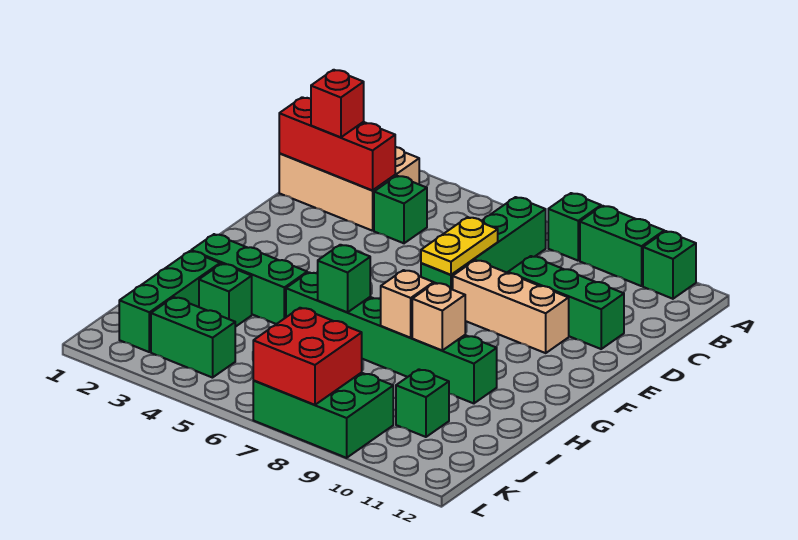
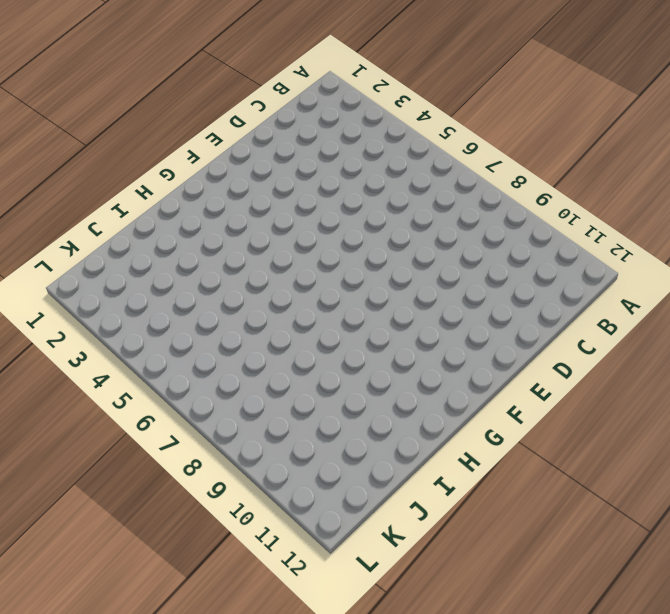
none -> green 1x1 brick [548,193,601,261]
none -> green 1x2 brick [580,206,664,286]
none -> green 1x1 brick [643,231,696,299]

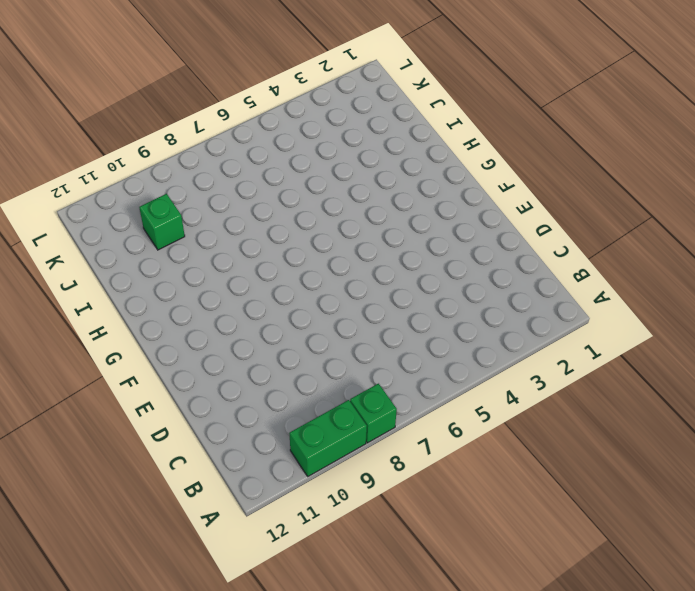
none -> green 1x1 brick [643,231,696,299]
none -> tan 2x3 brick [279,147,419,231]
none -> green 1x4 brick [421,197,546,290]

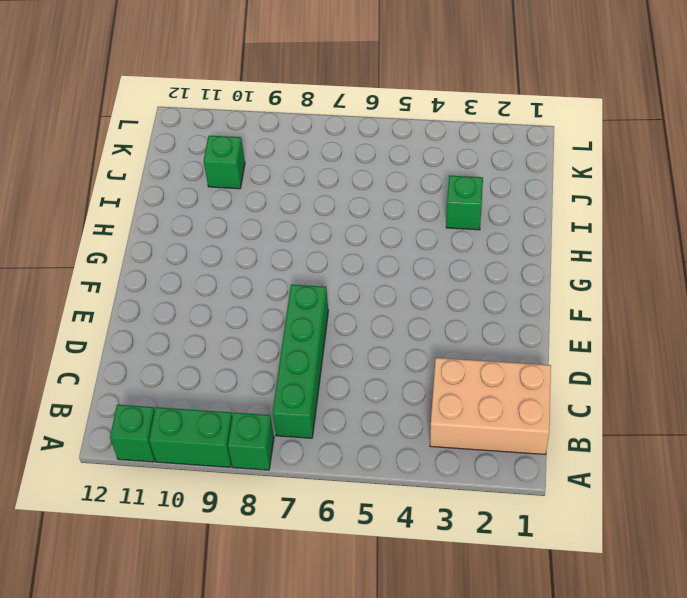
none -> green 1x1 brick [374,176,427,243]
none -> green 1x3 brick [508,256,624,349]
none -> tan 1x3 brick [453,260,569,353]

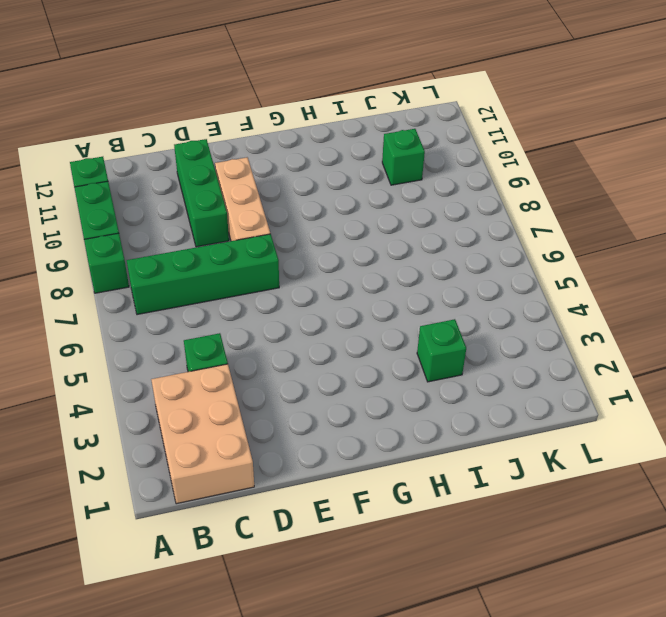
none -> green 1x3 brick [191,234,307,324]
none -> green 1x6 brick [286,272,497,403]
none -> green 1x3 brick [119,251,220,352]

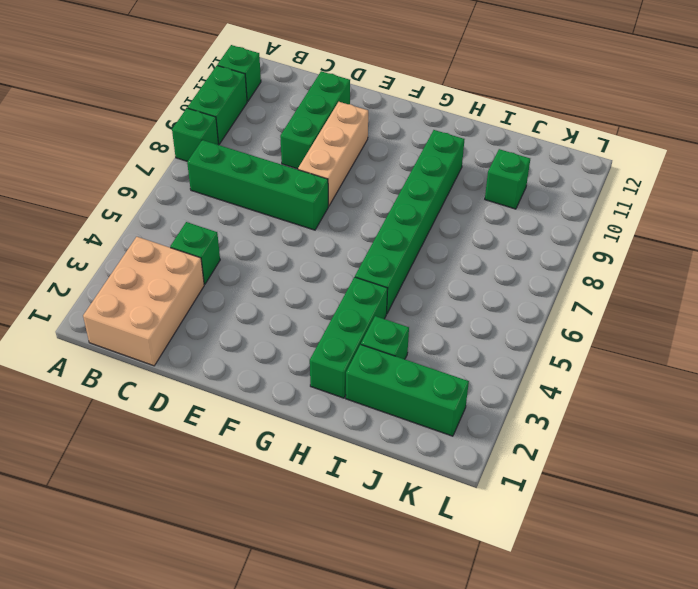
none -> green 1x2 brick [151,297,235,378]
none -> green 2x3 brick [253,373,393,458]
none -> red 1x3 brick [279,97,395,191]

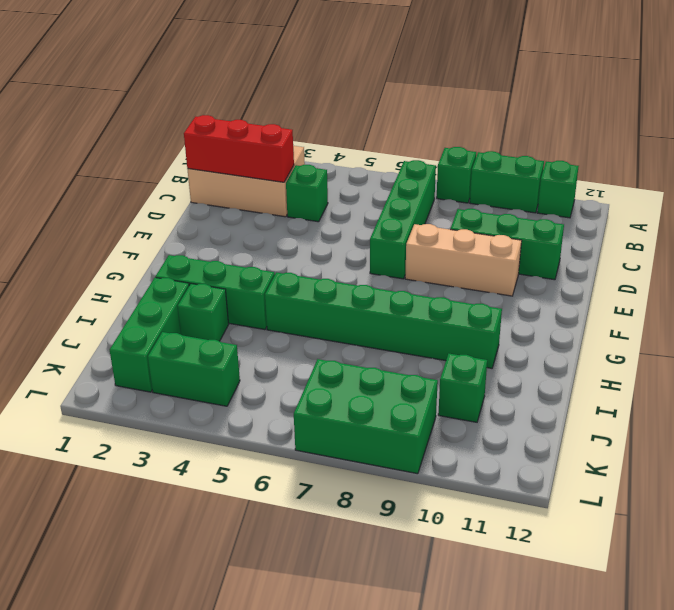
none -> yellow 1x2 plate [421,217,498,275]
none -> green 1x1 brick [318,245,370,312]
none -> tan 1x1 brick [381,270,434,338]

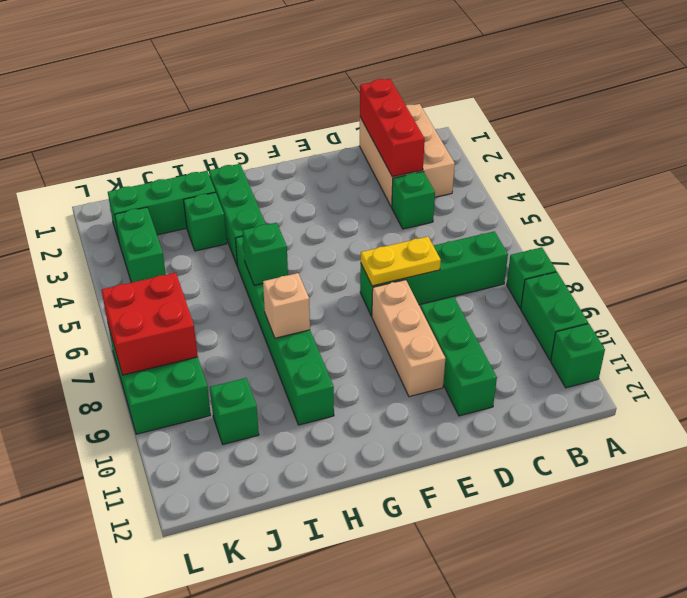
none -> tan 1x1 brick [412,283,465,350]
none -> red 1x1 brick [311,70,364,137]

